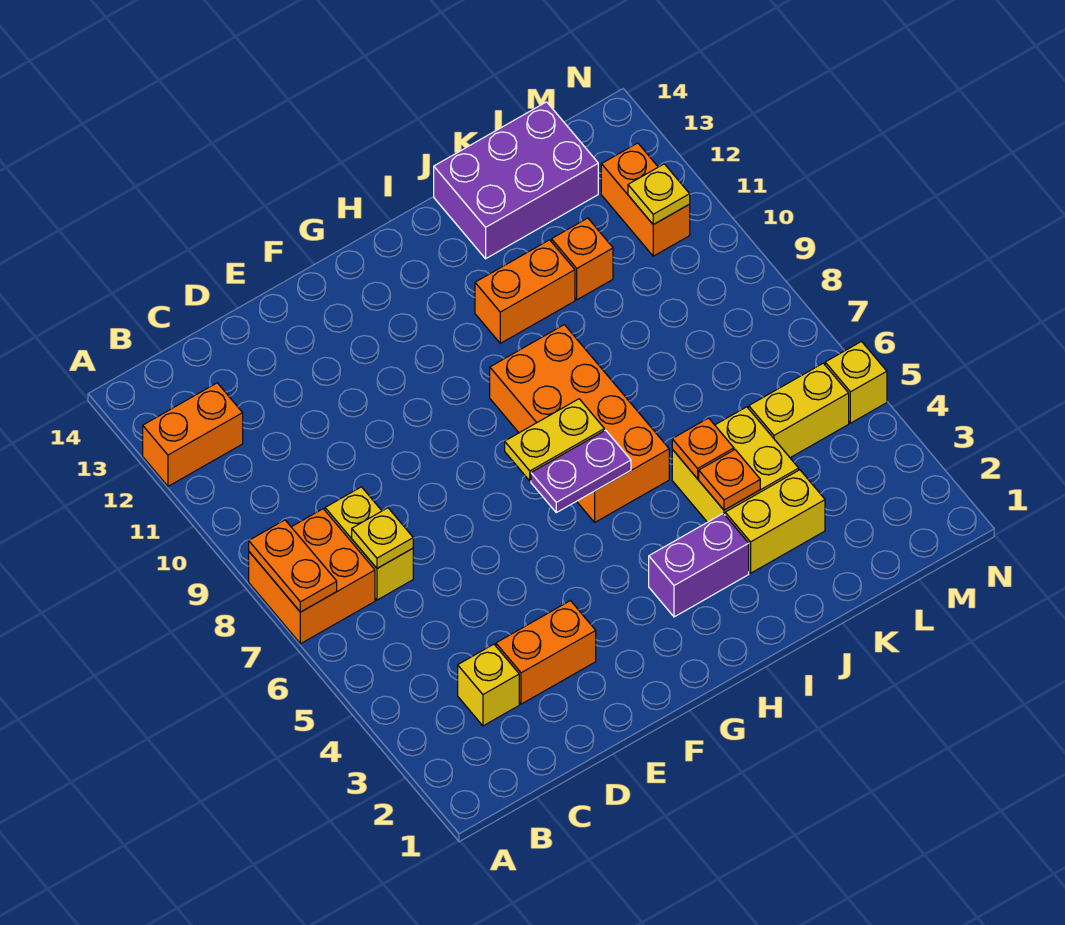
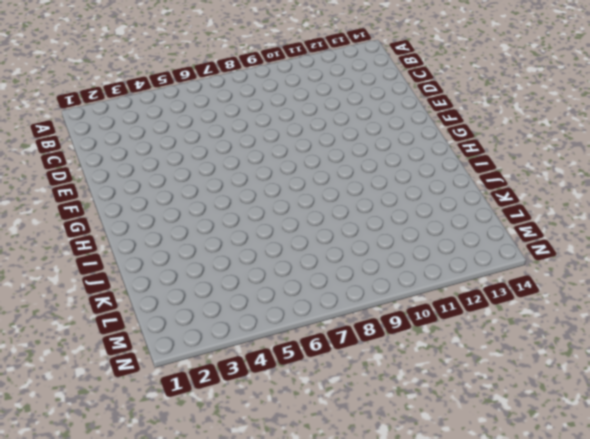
none -> orange 2x2 brick [249,509,375,644]
none -> orange 1x2 brick [143,383,243,486]
none -> yellow 1x1 brick [458,644,519,726]

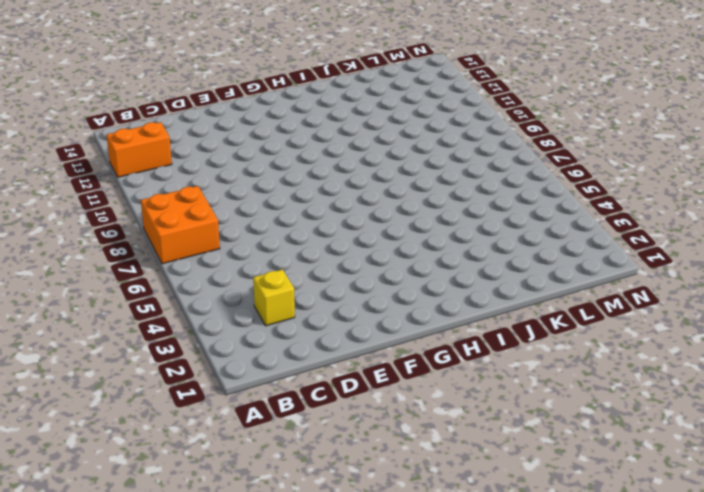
none -> yellow 1x2 brick [325,487,413,600]
none -> orange 1x2 brick [496,601,596,704]
none -> purple 1x2 brick [649,513,749,617]

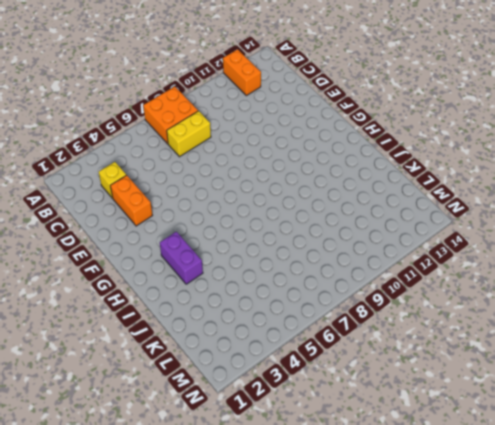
none -> orange 2x4 brick [490,325,669,522]
none -> orange 1x2 brick [475,240,575,343]
none -> yellow 1x2 brick [725,470,825,573]

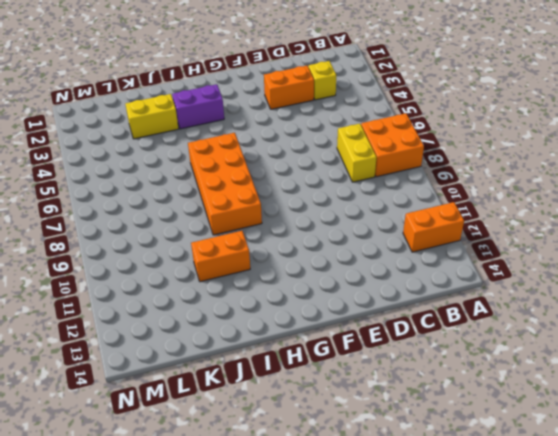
none -> yellow 2x2 brick [672,407,799,522]
none -> purple 2x3 brick [434,102,598,259]
none -> orange 1x1 brick [552,218,613,300]

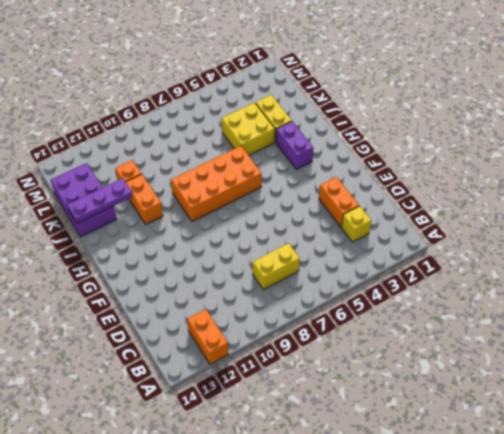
purple 1x3 plate [67,178,133,223] -> none
none -> orange 2x2 brick [249,509,375,644]
none -> yellow 1x2 brick [749,363,849,458]
none -> orange 1x2 brick [601,143,690,256]

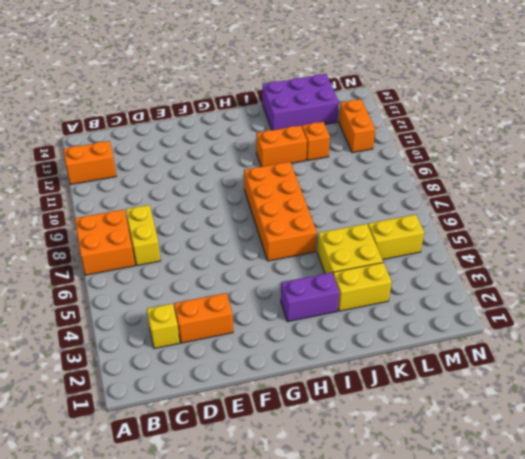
none -> yellow 1x1 brick [825,342,887,423]
none -> orange 1x2 plate [249,520,337,612]
none -> yellow 1x1 plate [352,508,413,568]

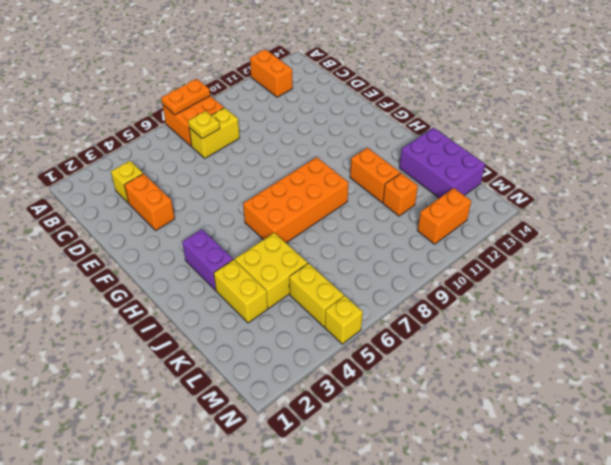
none -> purple 1x2 plate [531,430,631,513]
none -> yellow 1x2 plate [505,399,604,481]
none -> orange 1x1 plate [699,450,760,510]

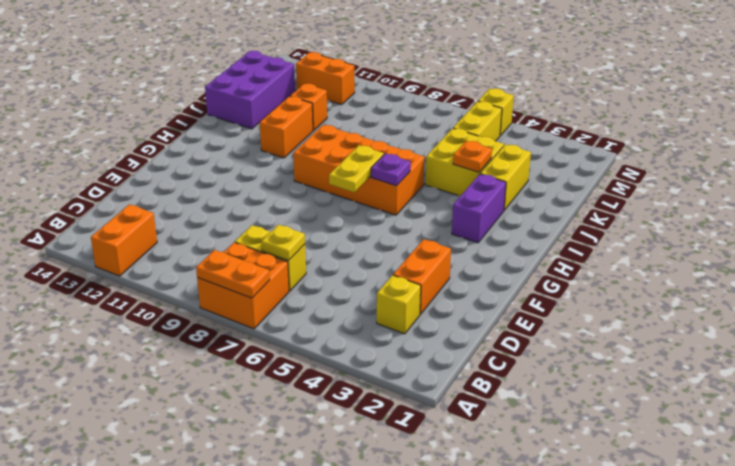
purple 1x1 plate [371,153,411,186] -> purple 1x2 plate [531,430,631,513]
none -> orange 1x1 plate [672,418,734,479]
none -> yellow 1x1 plate [628,164,690,225]

